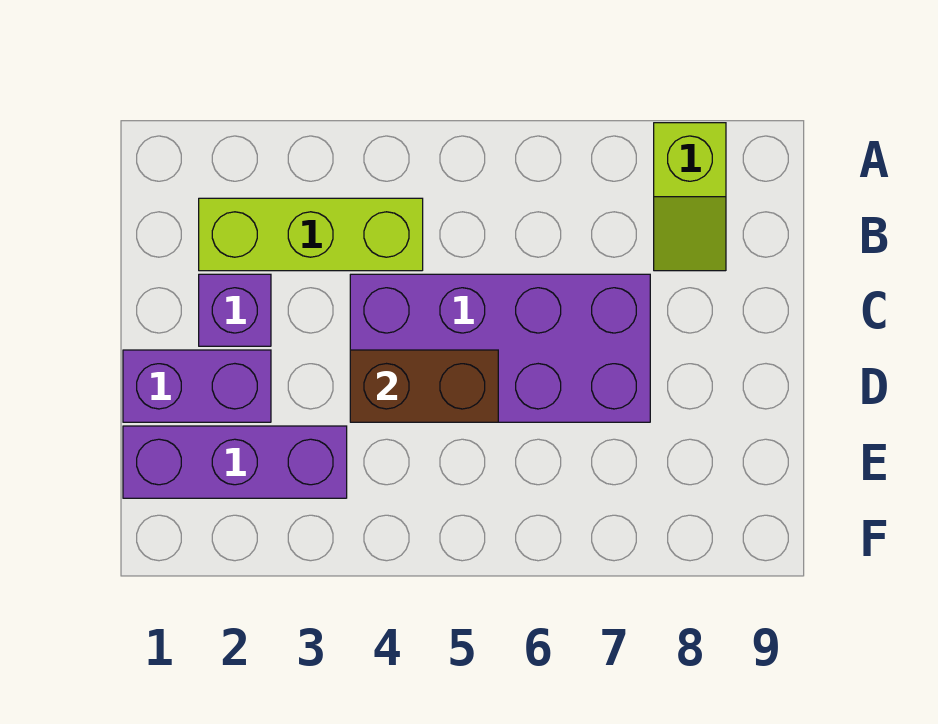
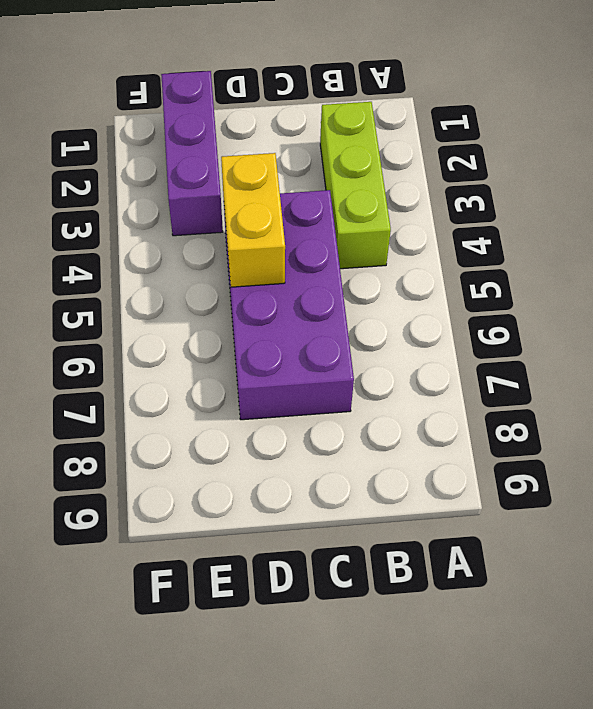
yellow 1x2 brick [221,153,285,287] -> brown 1x2 brick [350,350,498,422]
none -> lime 1x2 slope [654,123,726,271]
none -> purple 1x1 brick [199,274,271,346]

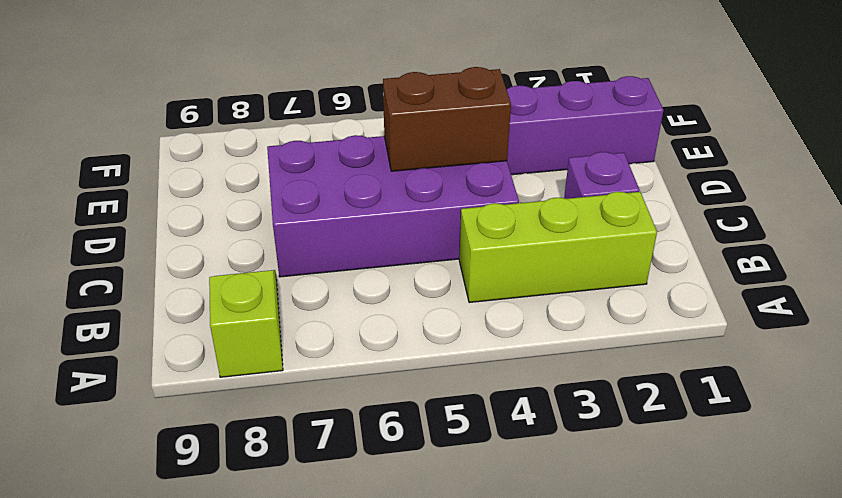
none -> purple 1x2 brick [123,350,271,422]

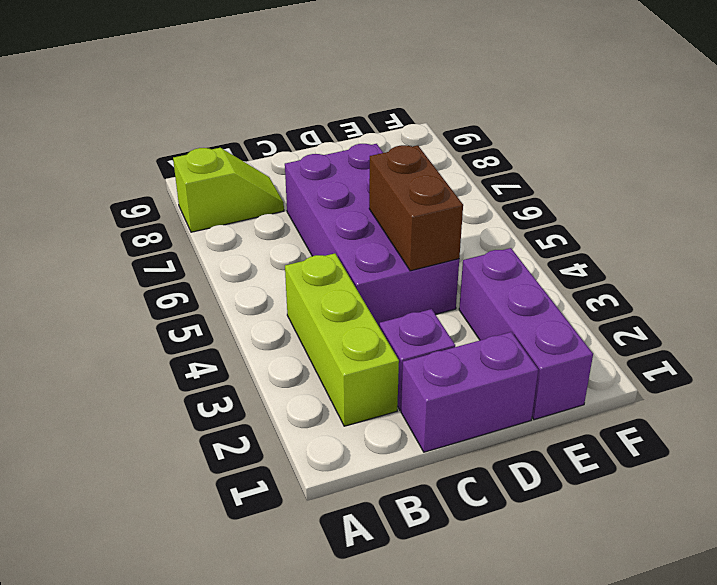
purple 1x2 brick [401,332,538,452] -> purple 1x2 brick turned to [123,350,271,422]

